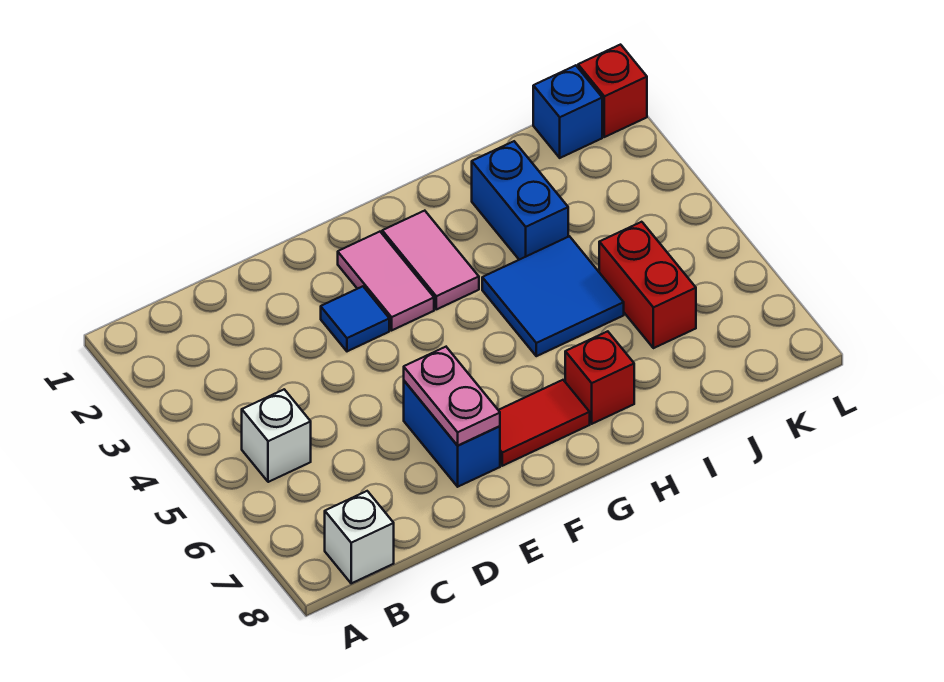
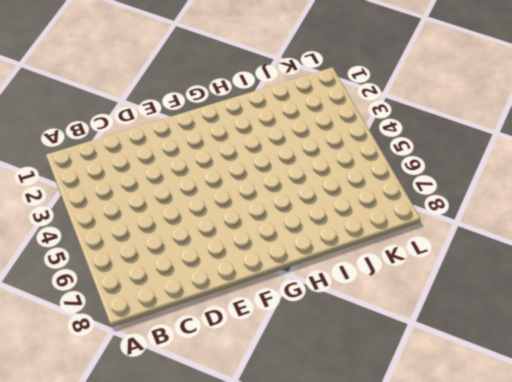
none -> white 1x1 brick [242,389,311,482]
none -> white 1x1 brick [325,491,394,583]
none -> blue 1x1 tile [321,286,389,351]

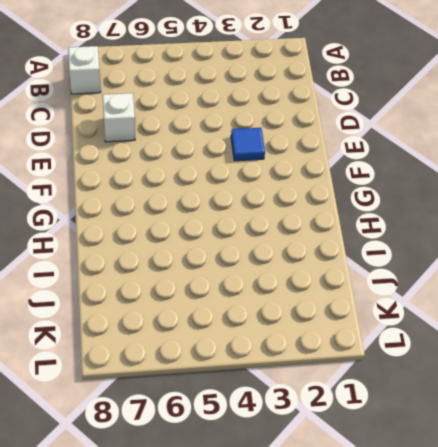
white 1x1 brick [102,93,135,142] -> white 1x1 brick moved to [242,389,311,482]
none -> blue 1x2 brick [404,381,500,487]
none -> pink 1x2 tile [338,232,434,330]
none -> red 1x2 tile [499,380,590,466]

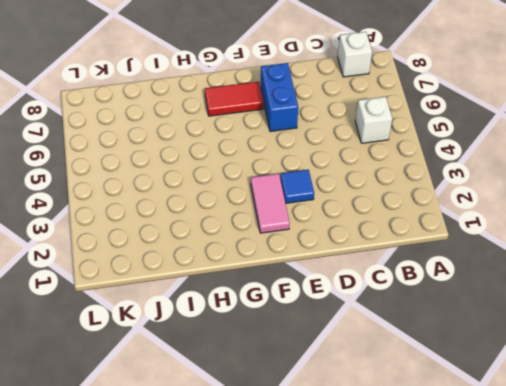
none -> pink 1x2 tile [382,211,479,309]
none -> blue 2x2 tile [482,236,624,356]
none -> red 1x1 brick [565,331,634,424]

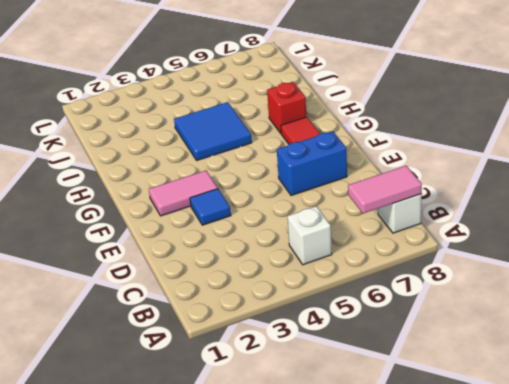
pink 1x2 tile [348,166,422,214] -> pink 1x2 tile moved to [382,211,479,309]
none -> blue 1x2 brick [472,141,568,260]
none -> red 1x2 brick [599,222,696,348]
none -> blue 1x1 brick [533,65,602,158]

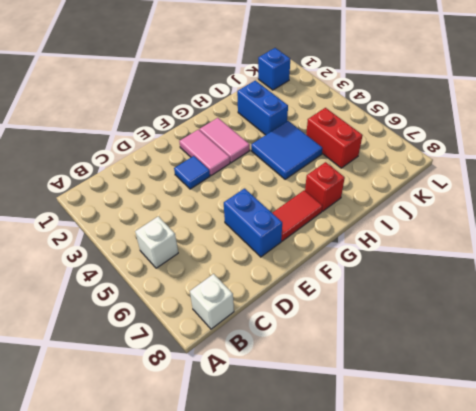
none -> red 1x1 brick [578,45,647,137]
none -> pink 1x2 plate [404,347,500,446]

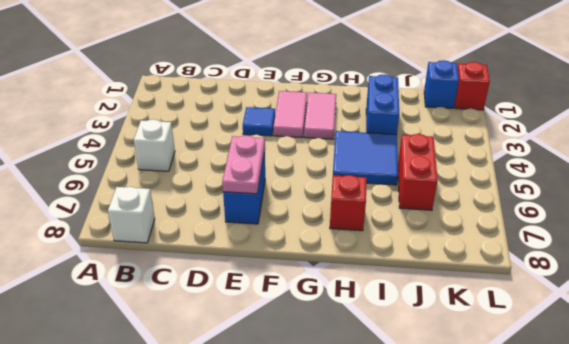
none -> red 1x2 tile [499,380,590,466]

